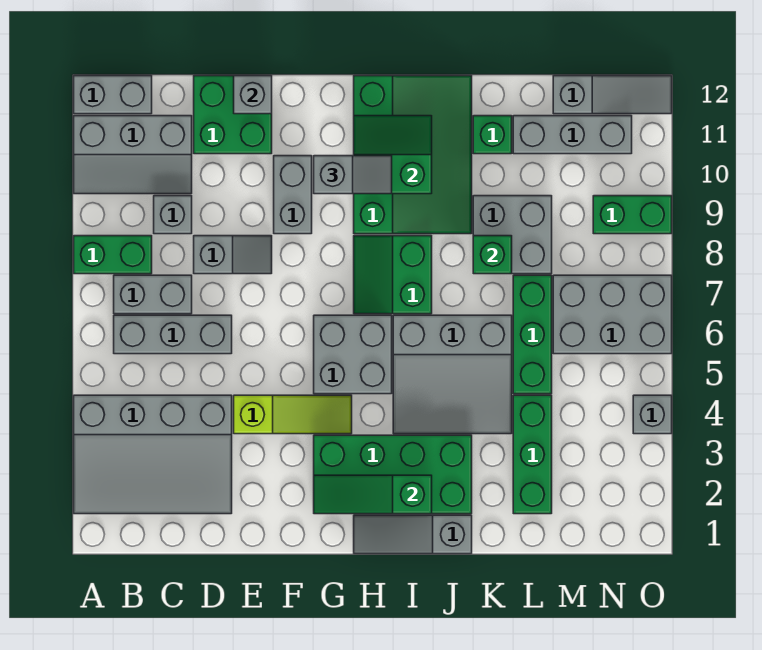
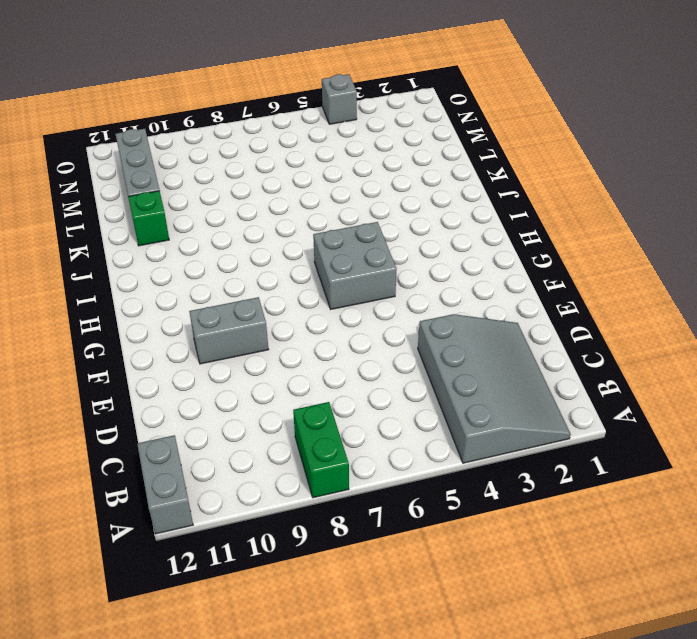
none -> grey 2x3 slope [74,116,192,194]
none -> grey 1x3 brick [114,315,232,354]
none -> grey 1x2 brick [114,275,192,314]
none -> grey 1x1 brick [154,196,192,234]

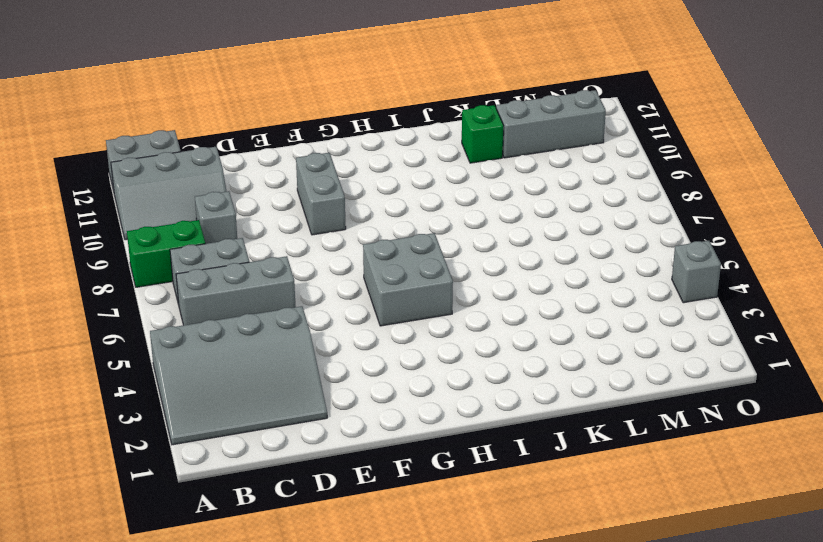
none -> grey 1x2 slope [194,236,272,274]
none -> green 2x2 brick [194,76,272,154]
none -> lime 1x3 slope [234,395,352,434]
none -> green 2x4 brick [314,435,472,514]

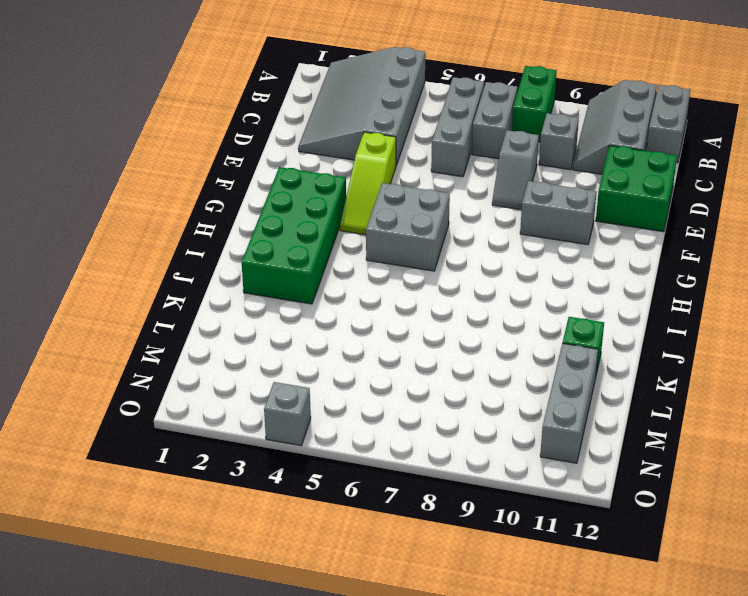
none -> grey 1x3 slope [354,515,472,554]
none -> green 2x2 slope [354,236,432,314]
none -> green 3x4 slope [354,76,472,234]
none -> grey 3x3 slope [393,315,512,434]

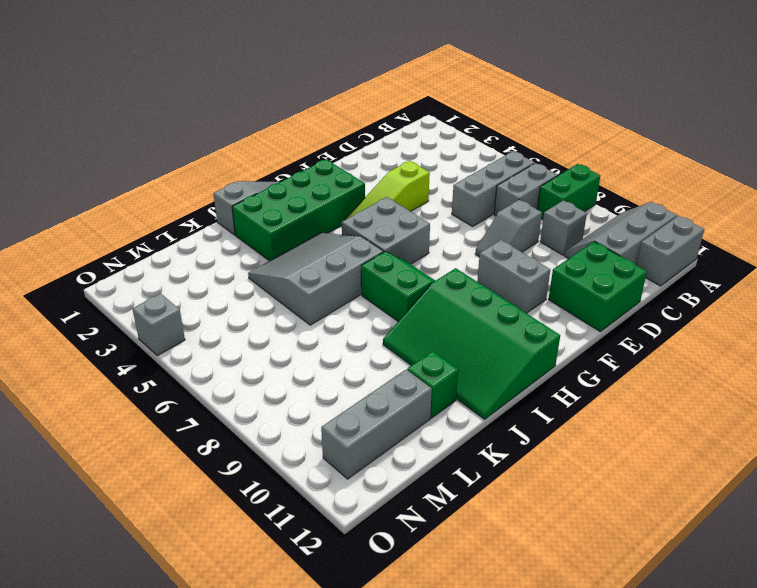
none -> grey 3x4 slope [74,395,232,514]
none -> grey 2x2 brick [473,196,552,274]
none -> green 1x3 brick [513,395,552,514]
none -> green 1x3 brick [513,275,552,394]

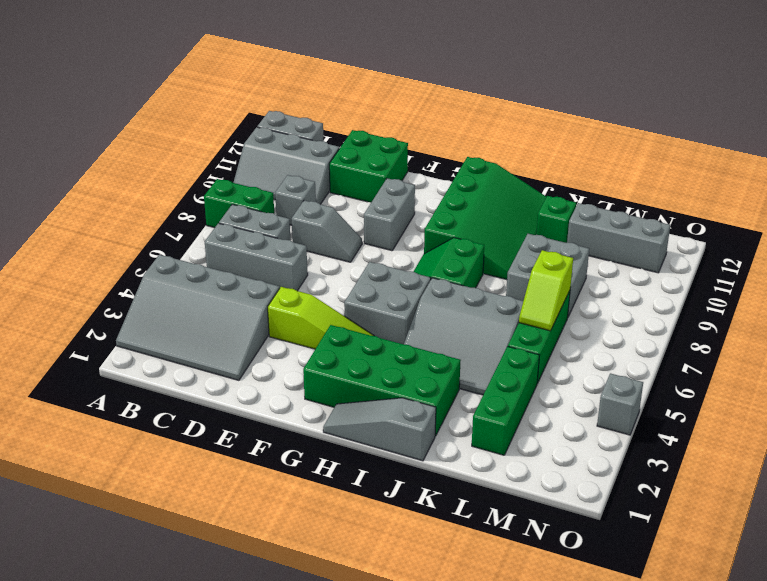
lime 1x2 slope [519,250,573,331] -> none
none -> grey 2x3 brick [553,275,672,354]
none -> grey 1x3 slope [553,76,672,114]
none -> green 1x2 brick [593,196,672,234]
none -> grey 1x1 brick [234,76,272,114]

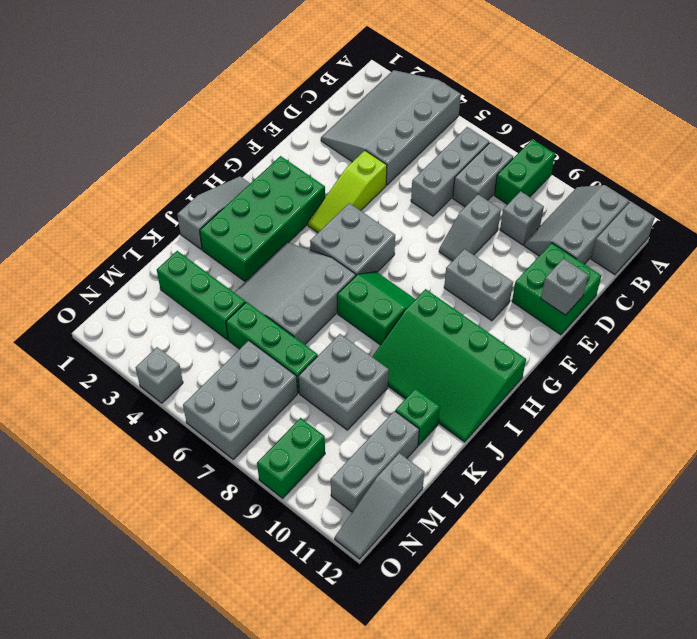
none -> green 1x3 slope [314,475,432,514]
none -> green 2x2 slope [354,116,432,194]
none -> green 1x1 brick [473,236,512,274]
none -> grey 1x2 slope [314,156,392,194]

